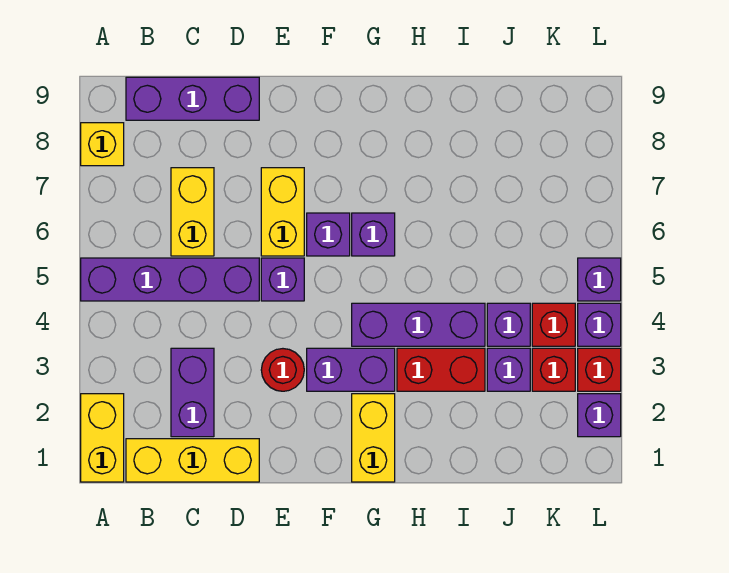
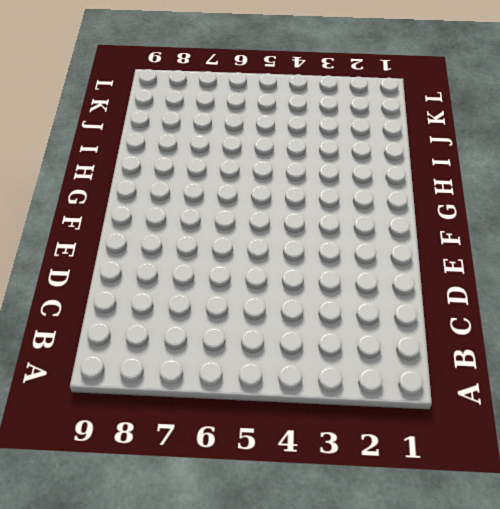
none -> yellow 1x2 brick [81,394,124,482]
none -> purple 1x4 brick [81,258,259,301]
none -> yellow 1x1 brick [81,123,124,166]

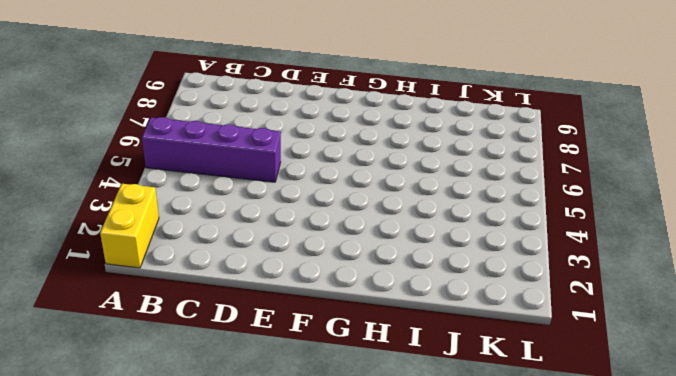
none -> yellow 1x1 brick [81,123,124,166]
none -> yellow 1x3 brick [126,439,259,482]
none -> purple 1x3 brick [126,77,259,120]

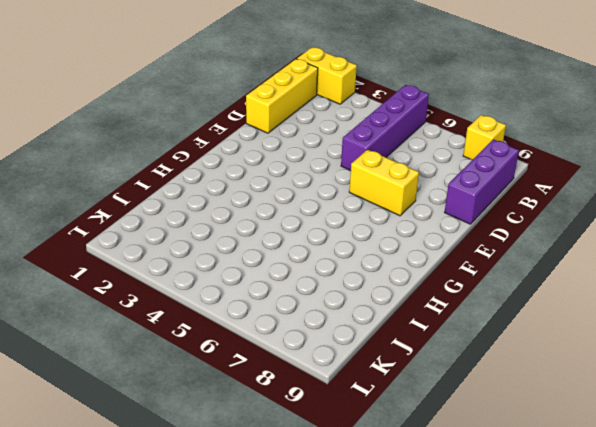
none -> purple 1x2 brick [171,348,214,437]
none -> yellow 1x2 brick [171,168,214,256]
none -> red 1x1 round brick [261,349,304,391]

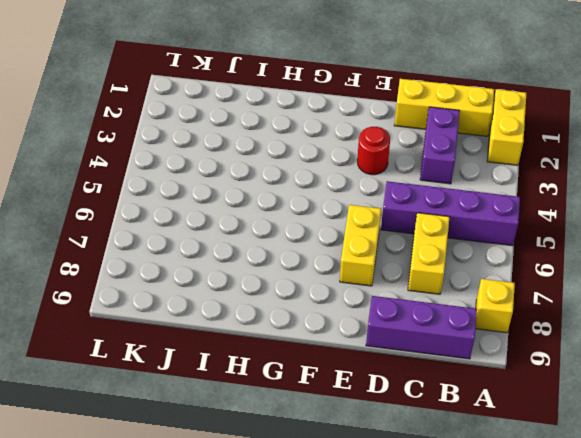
none -> purple 1x1 brick [261,258,304,301]
none -> purple 1x2 brick [307,348,395,391]
none -> purple 1x1 brick [307,213,350,256]

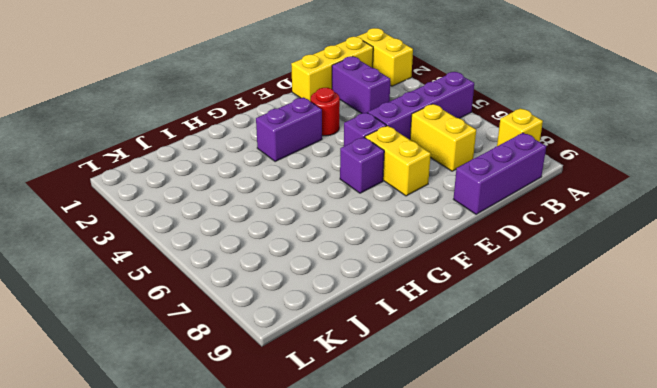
none -> yellow 1x2 brick [352,394,395,482]
none -> purple 1x3 brick [352,303,485,346]
none -> purple 1x1 brick [352,213,395,256]

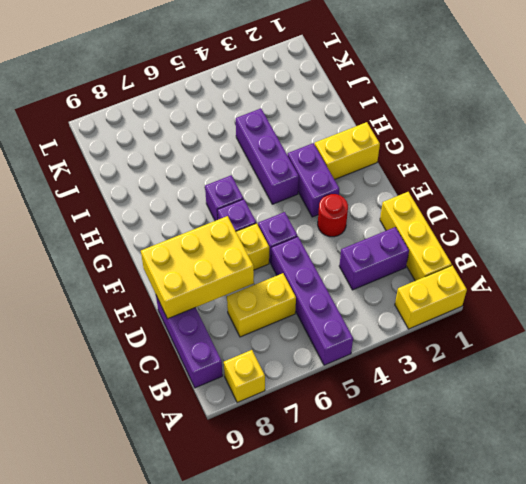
yellow 2x3 brick [141,216,254,319] -> none
none -> red 1x2 brick [397,348,485,391]
none -> purple 1x1 brick [487,348,530,391]
none -> purple 1x1 brick [487,303,530,346]

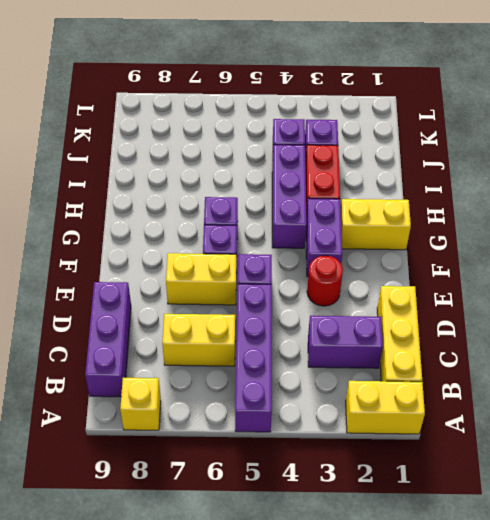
none -> red 1x1 brick [532,348,575,391]
none -> red 1x1 brick [532,303,575,346]
none -> purple 1x1 brick [578,394,621,437]

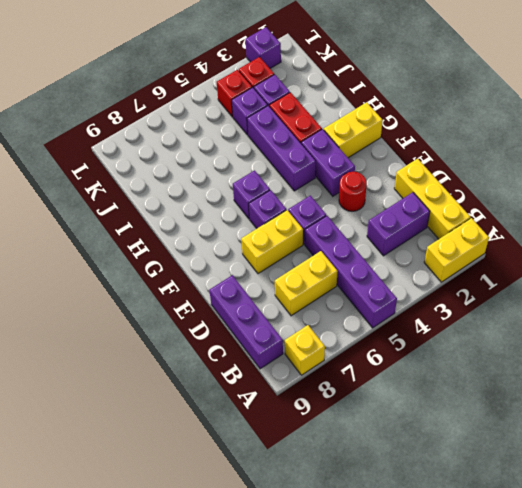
none -> red 1x1 brick [578,348,621,391]
none -> purple 1x1 brick [578,303,621,346]
none -> purple 1x1 brick [578,258,621,301]

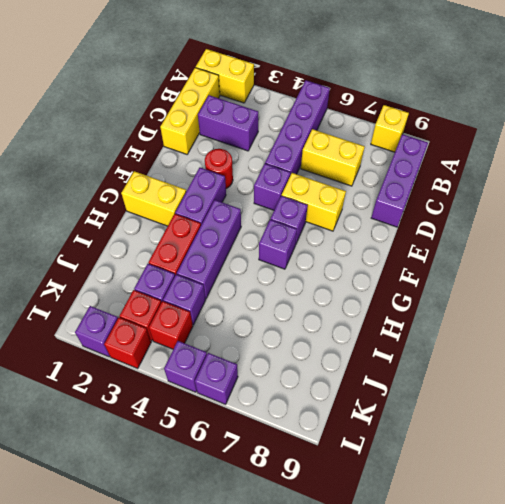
purple 1x1 brick [195,353,238,404] -> purple 1x1 brick moved to [578,303,621,346]

